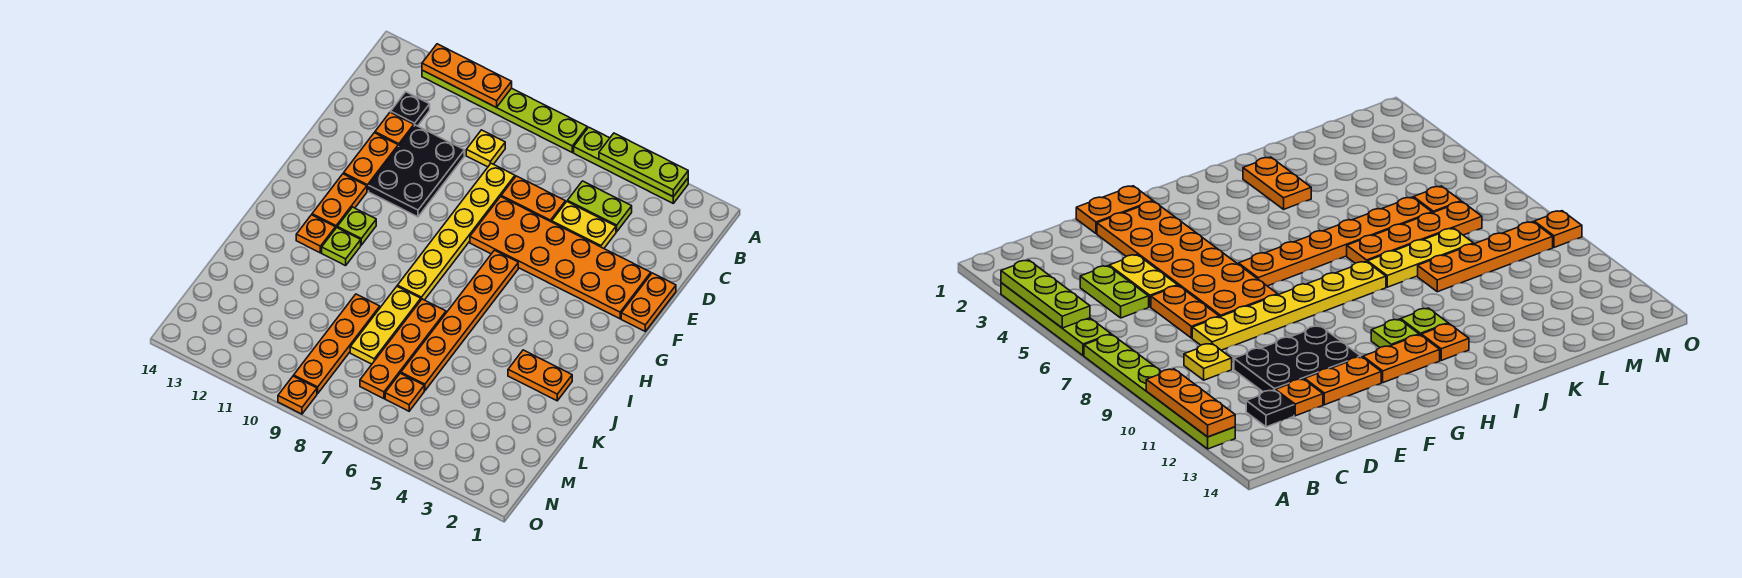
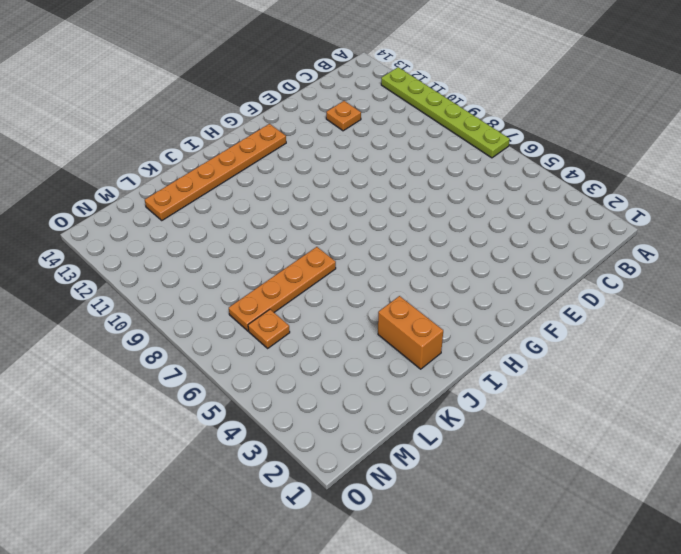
orange 1x6 plate [145,124,286,220] -> orange 1x6 plate moved to [401,250,518,391]
orange 1x2 brick [378,296,443,369] -> orange 1x2 plate [508,350,572,401]
none -> lime 1x4 plate [574,127,688,203]
none -> lime 1x2 plate [567,181,632,232]
none -> yellow 1x1 plate [466,130,505,167]

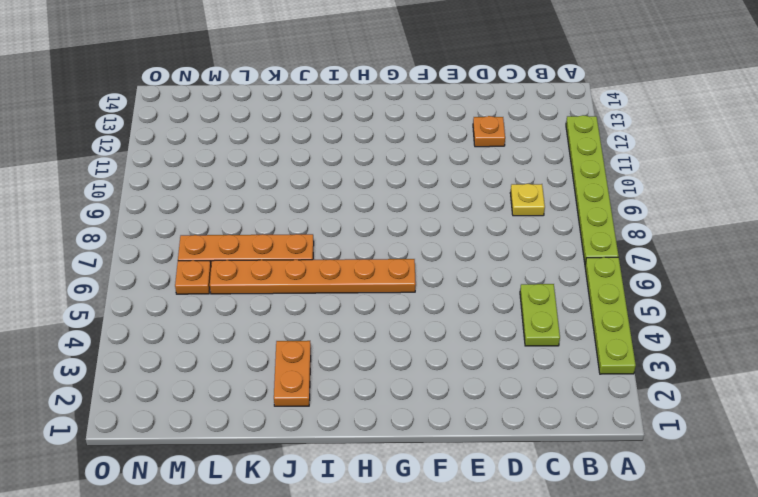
none -> black 1x1 plate [391,92,430,126]
none -> yellow 1x2 plate [552,202,616,248]
none -> orange 1x2 plate [501,176,565,222]

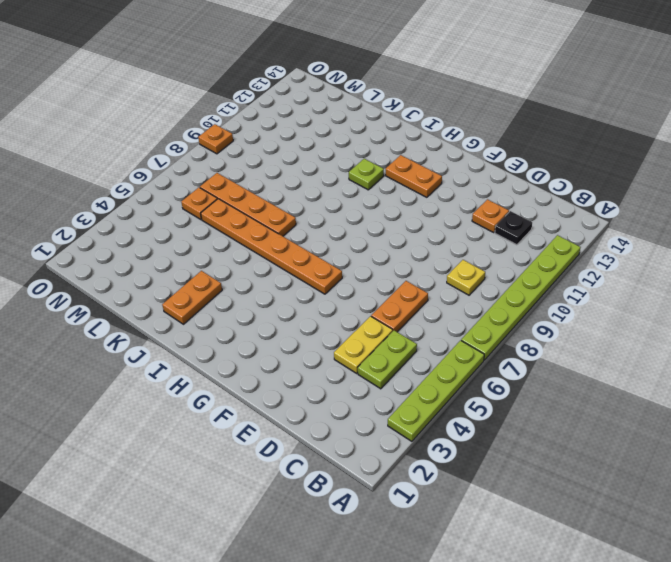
none -> yellow 1x6 plate [397,163,515,300]
none -> black 2x3 plate [369,125,464,217]
none -> orange 1x2 plate [621,273,676,331]

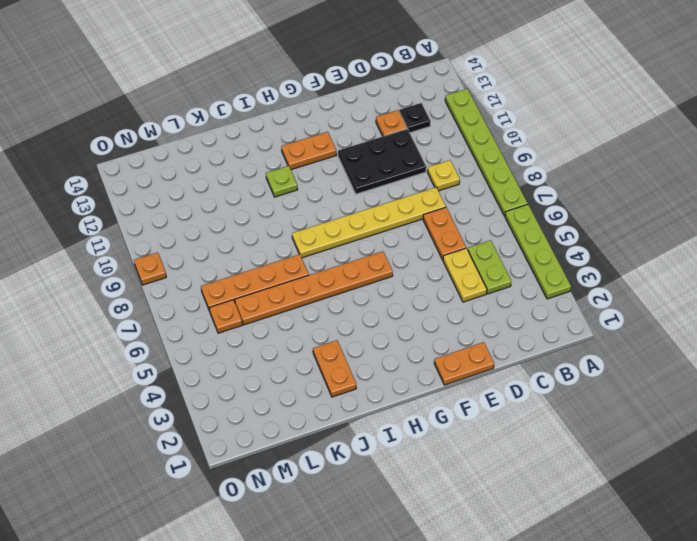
none -> orange 2x6 plate [470,197,651,319]
none -> orange 1x2 plate [344,133,398,191]
none -> lime 1x1 plate [337,207,376,245]

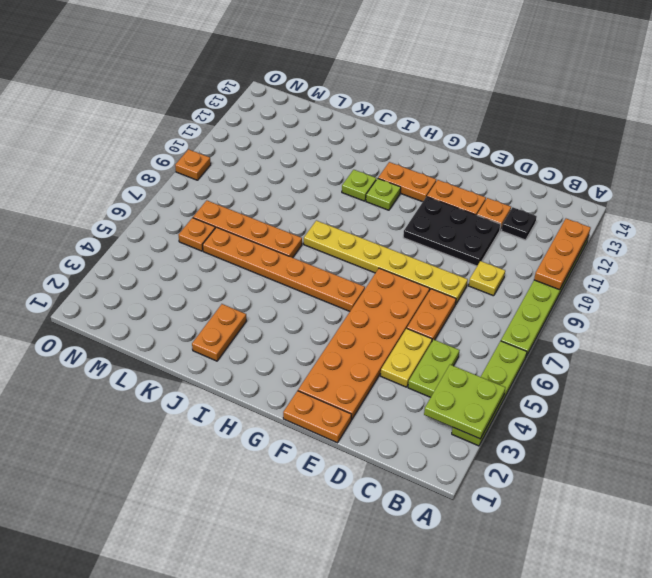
lime 2x2 plate [424,365,506,439] -> lime 1x3 plate [599,133,688,197]
none -> orange 1x1 plate [296,215,335,253]
none -> yellow 1x3 plate [350,287,421,364]
none -> orange 1x4 plate [294,294,380,394]

